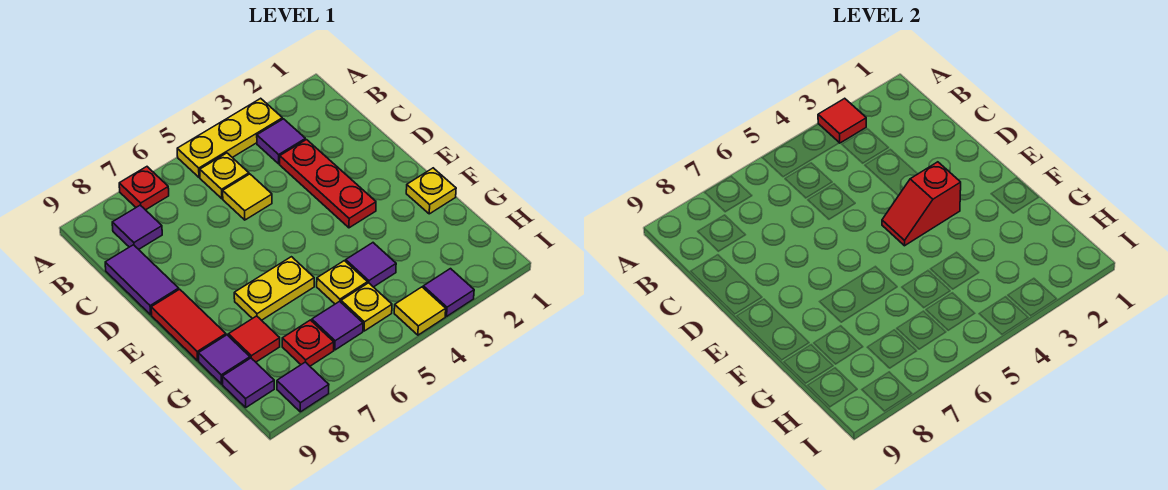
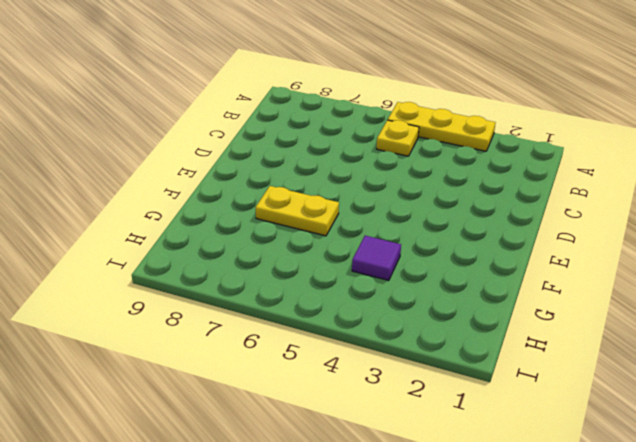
none -> red 1x1 plate [119,167,169,210]
none -> purple 1x1 tile [257,119,305,164]
none -> purple 1x1 tile [112,205,162,249]

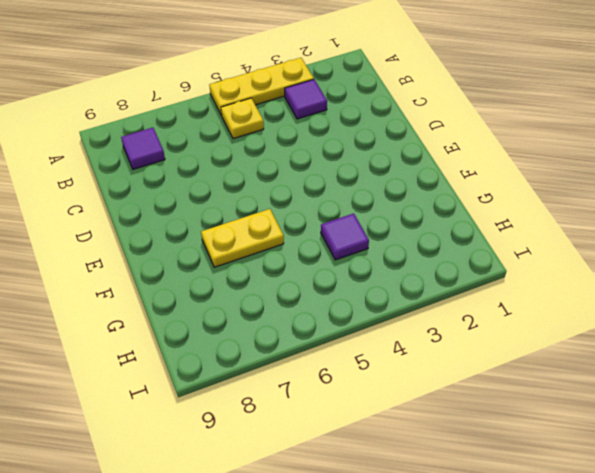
none -> red 1x1 plate [119,167,169,210]
none -> red 1x3 plate [280,140,376,228]
none -> yellow 1x1 tile [223,174,272,220]

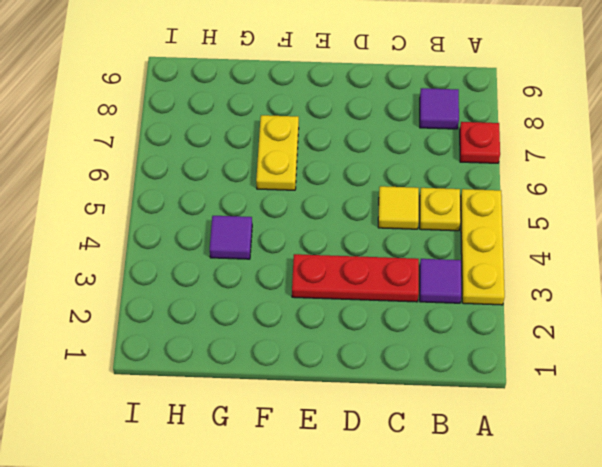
none -> purple 1x2 tile [105,245,179,315]
none -> red 1x2 tile [151,289,226,361]
none -> yellow 1x1 plate [406,168,456,214]

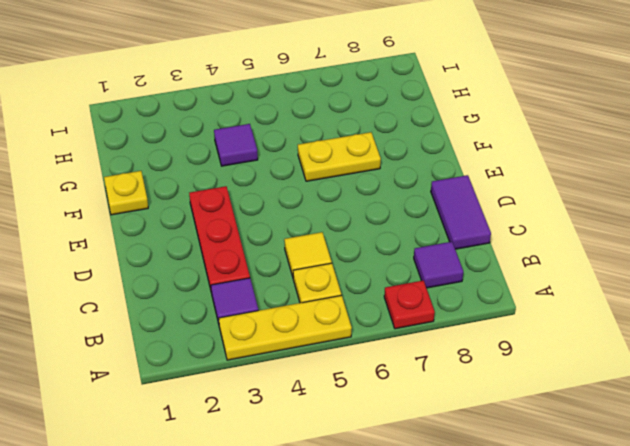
none -> red 1x2 tile [151,289,226,361]
none -> yellow 1x1 plate [317,261,367,304]
none -> red 1x1 tile [228,316,280,362]

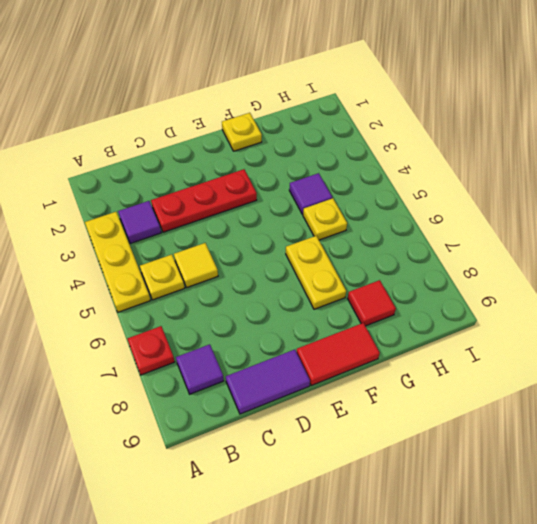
none -> purple 1x1 tile [198,335,250,384]
none -> yellow 1x1 plate [341,283,392,331]
none -> purple 1x1 tile [312,301,363,350]

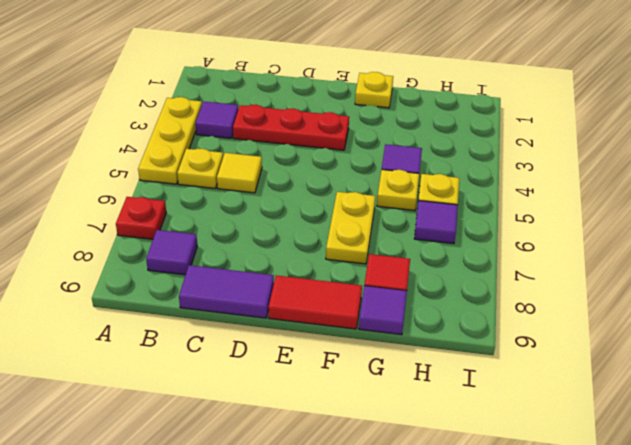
none -> red 1x1 plate [282,320,334,366]
none -> purple 1x1 tile [222,358,274,407]
none -> purple 1x1 tile [423,269,474,316]

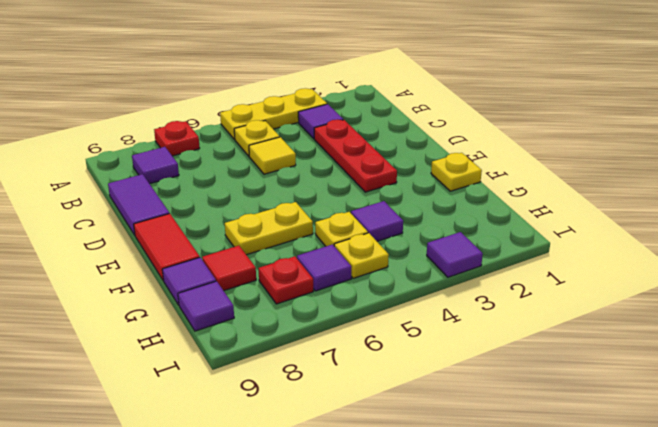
none -> yellow 1x1 tile [394,287,446,335]
none -> purple 1x1 tile [277,362,329,412]
none -> red 1x1 tile [818,98,866,143]

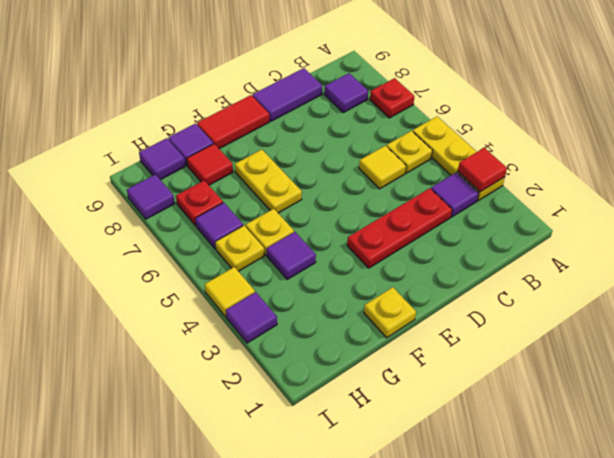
none -> red 1x2 slope [882,162,961,246]

